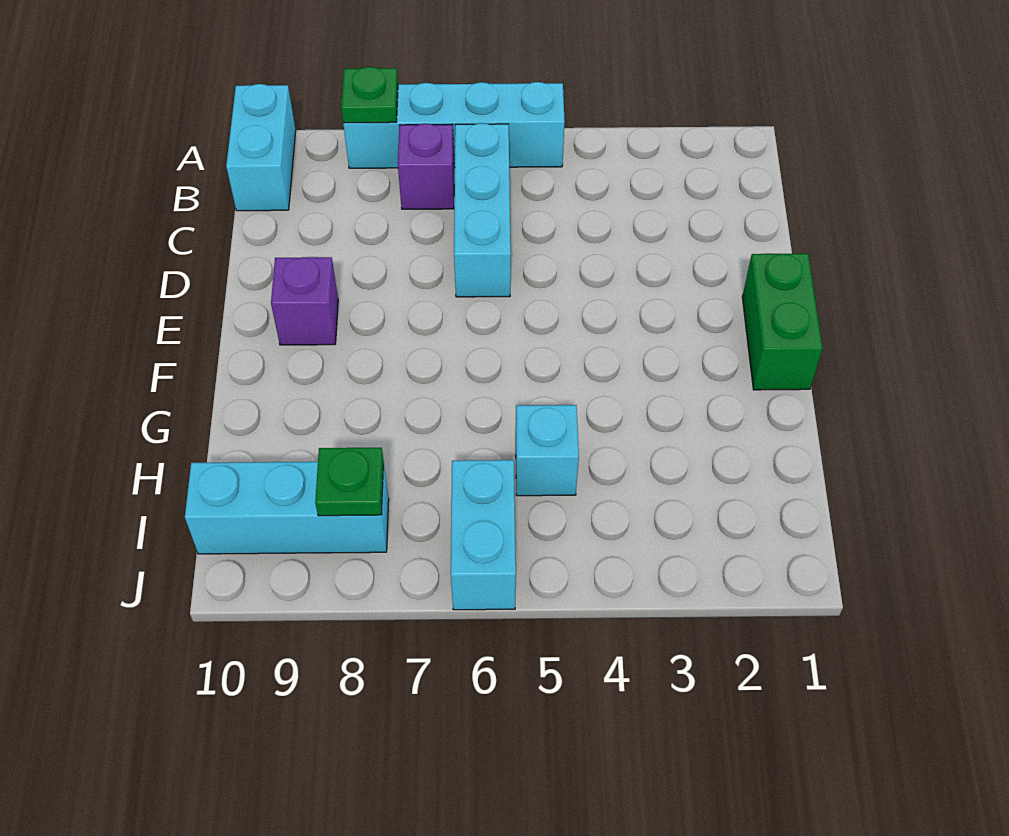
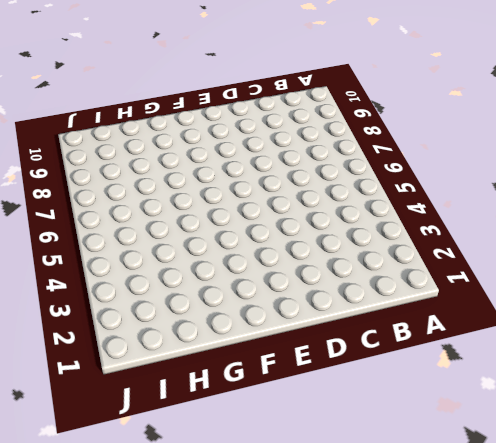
none -> cyan 1x4 brick [343,82,565,168]
none -> cyan 1x2 brick [226,84,296,211]

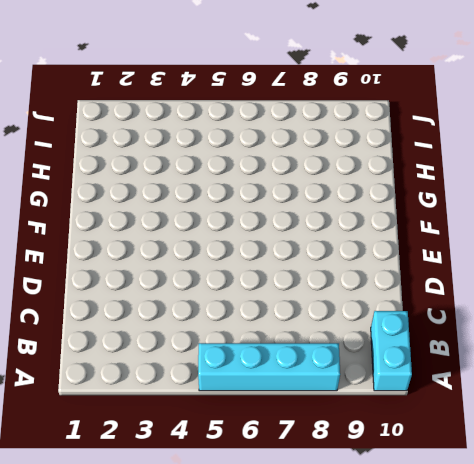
none -> cyan 1x3 brick [454,123,511,297]
none -> purple 1x1 brick [398,124,454,209]

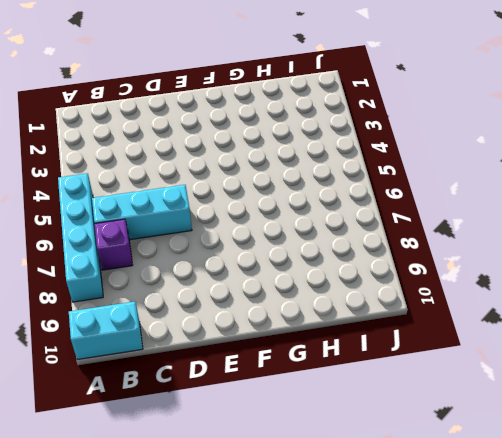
none -> green 1x2 brick [742,254,823,390]
none -> purple 1x1 brick [271,257,338,345]

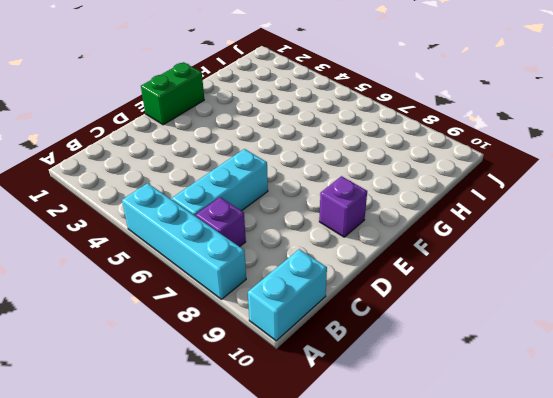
none -> cyan 1x1 brick [516,405,579,496]
none -> cyan 1x2 brick [451,460,516,610]

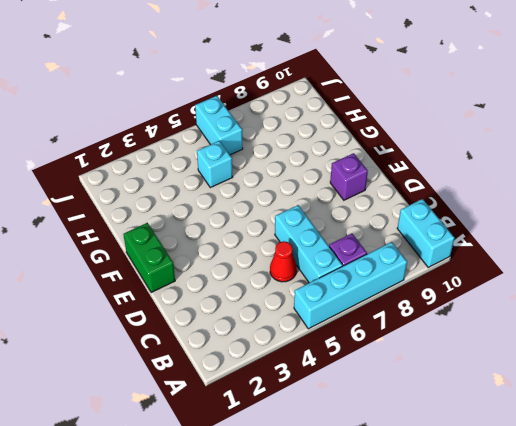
red 1x1 cone [270,241,297,282] -> none
none -> cyan 1x3 brick [185,462,389,554]
none -> green 1x1 plate [341,67,398,123]

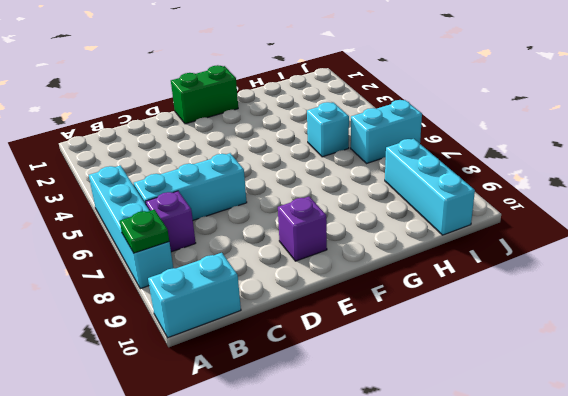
none -> green 1x1 plate [315,448,384,516]

